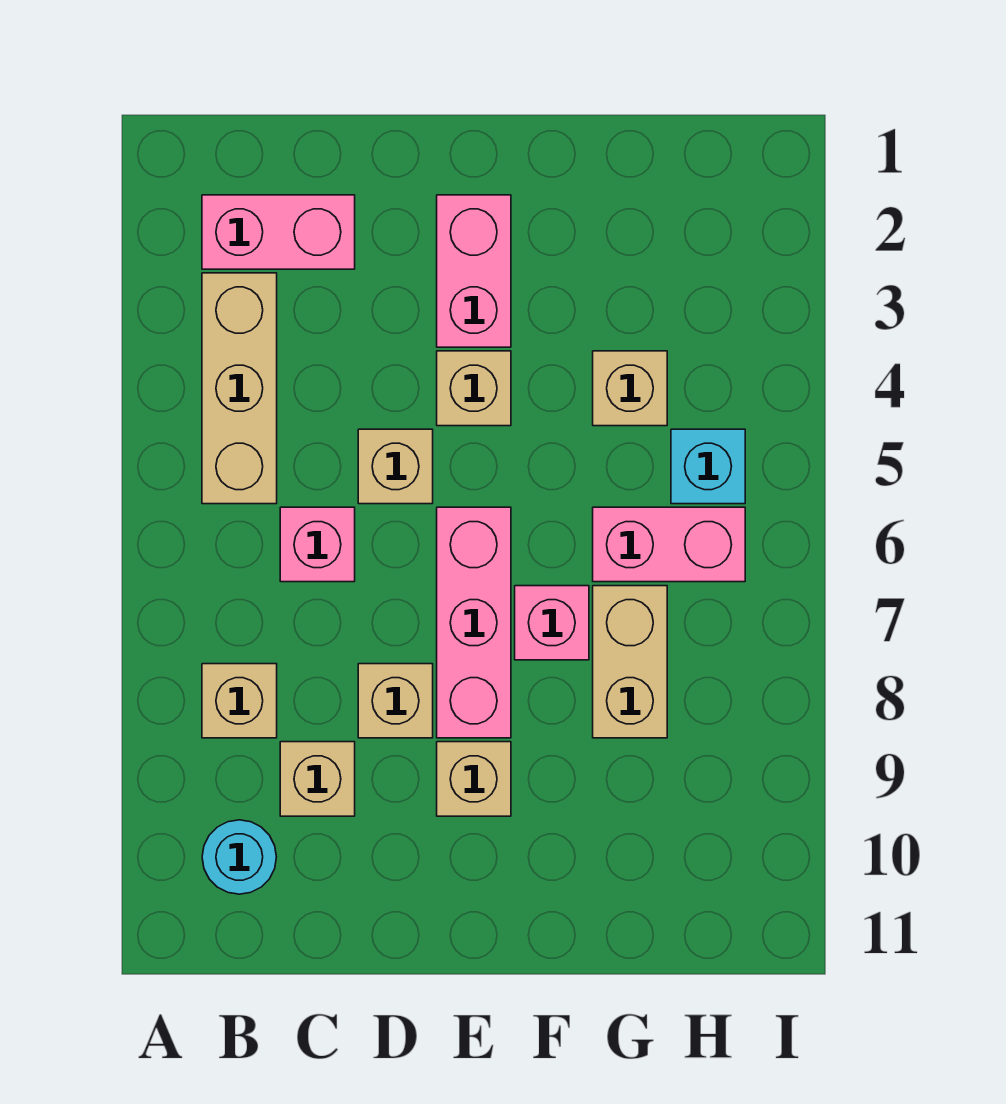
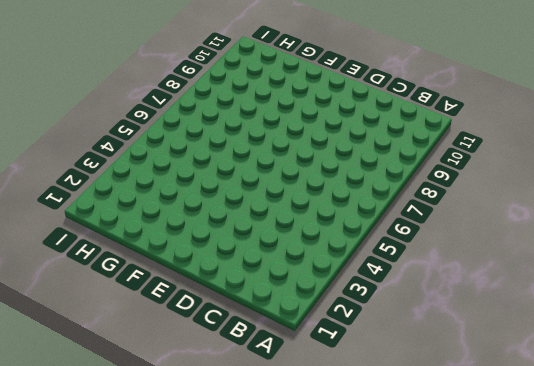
none -> pink 1x2 brick [202,195,355,269]
none -> tan 1x3 brick [202,273,277,504]
none -> tan 1x1 brick [202,664,277,738]

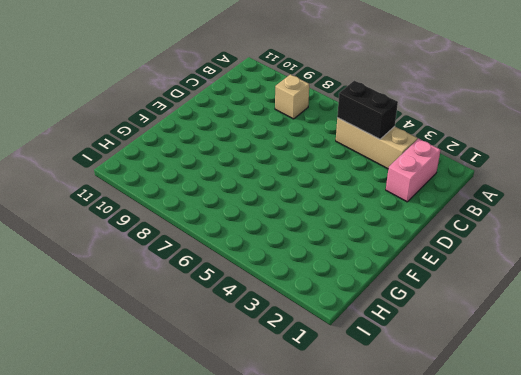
black 1x2 brick [337,81,398,139] -> none
none -> cyan 1x1 round brick [202,820,276,894]
none -> pink 1x1 brick [280,507,355,582]
none -> tan 1x1 brick [280,742,355,816]

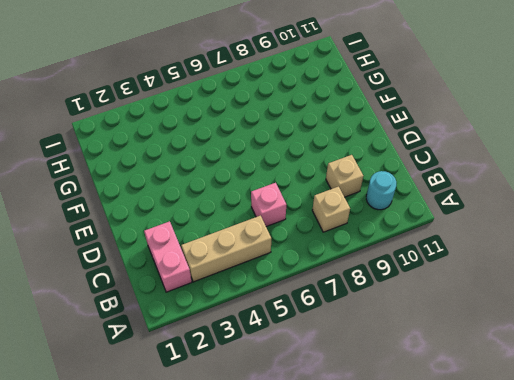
none -> tan 1x1 brick [358,429,433,504]
none -> tan 1x1 brick [358,664,433,738]
none -> pink 1x2 brick [437,195,511,347]

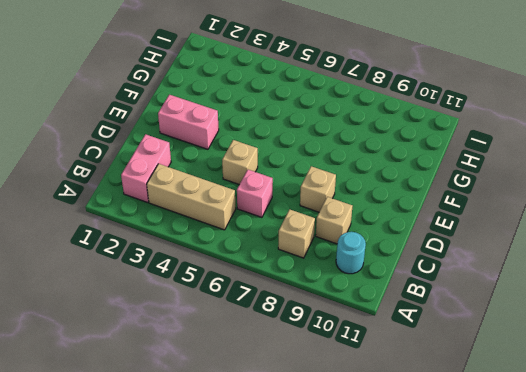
none -> tan 1x1 brick [437,351,511,426]
none -> pink 1x3 brick [437,507,511,738]
none -> tan 1x1 brick [437,742,511,816]

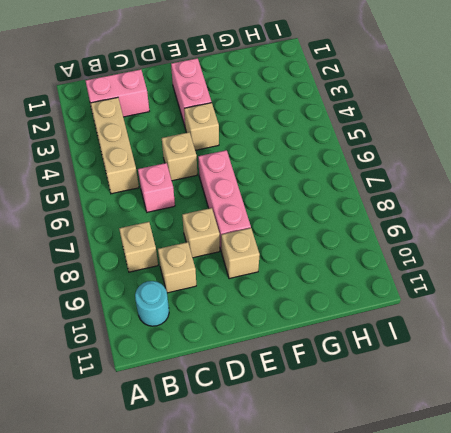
none -> pink 1x1 brick [515,586,589,660]
none -> tan 1x1 brick [593,351,667,426]
none -> pink 1x2 brick [593,507,745,582]

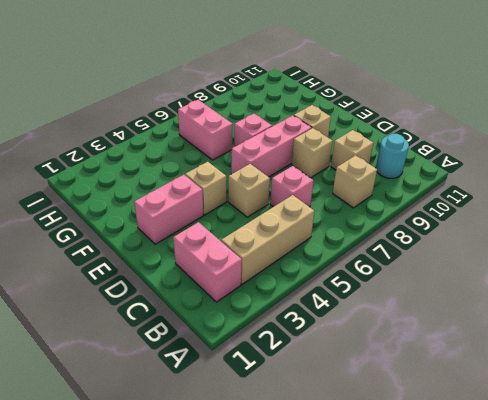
none -> tan 1x1 brick [593,351,667,426]
none -> tan 1x2 brick [593,586,667,738]
none -> cyan 1x1 brick [671,429,745,504]

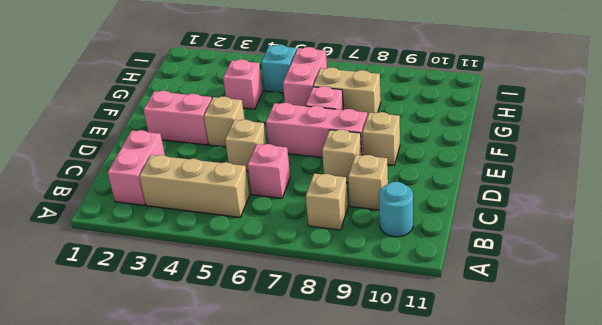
pink 1x1 brick [223,59,263,109] -> tan 1x1 brick [593,351,667,426]

